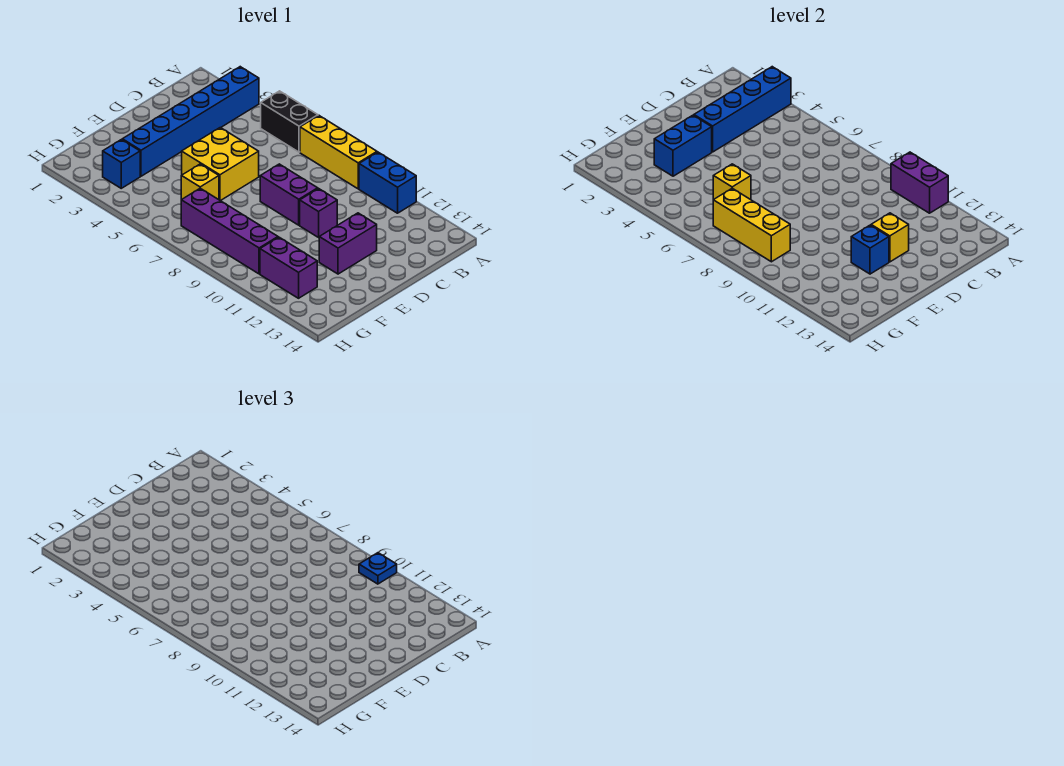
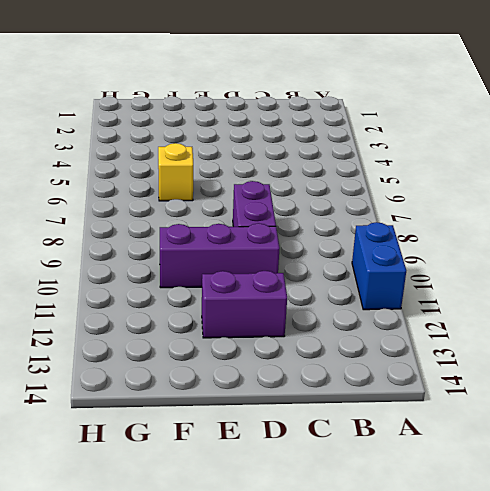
purple 1x3 brick [160,223,280,288] -> purple 1x1 brick [300,189,337,237]
none -> blue 1x6 brick [122,67,259,176]
none -> black 1x2 brick [261,91,318,152]
none -> yellow 1x3 brick [300,116,377,189]

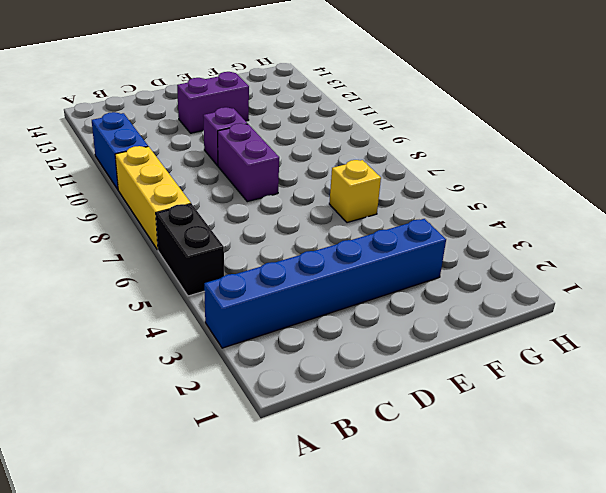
none -> yellow 2x2 brick [182,128,259,201]
none -> blue 1x1 brick [103,140,140,188]
none -> purple 1x4 brick [181,188,278,274]

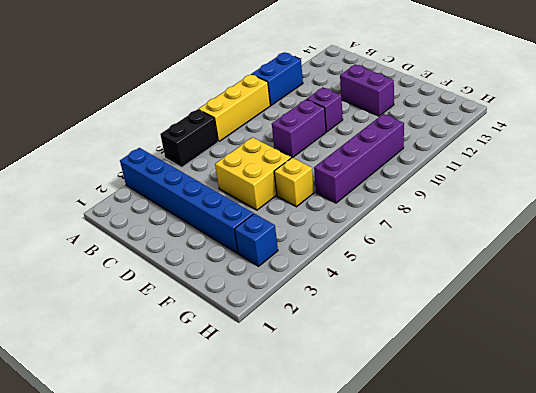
none -> purple 1x2 brick [260,237,317,298]
none -> blue 1x4 brick [694,67,791,152]
none -> purple 1x2 brick [891,152,948,213]

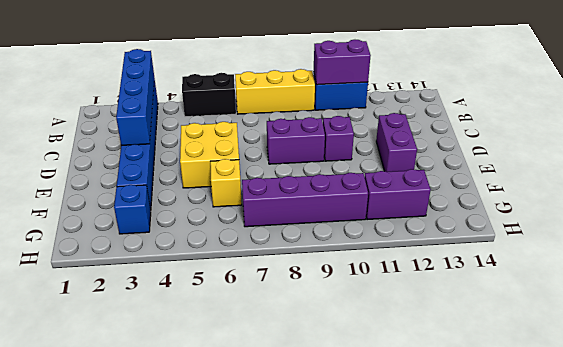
none -> yellow 1x1 brick [871,213,909,262]
none -> blue 1x2 brick [654,115,712,176]
none -> blue 1x1 brick [851,225,889,274]

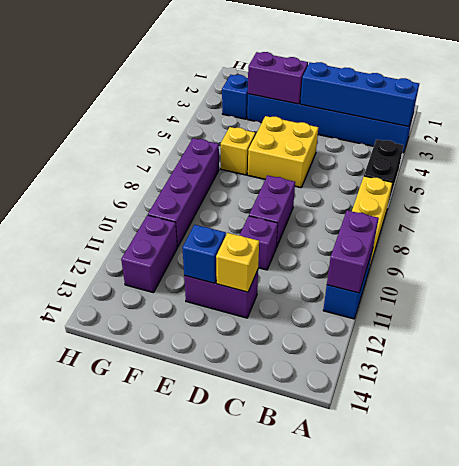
purple 1x2 brick [248,52,308,104] -> blue 1x2 brick [654,115,712,176]
none -> yellow 1x1 brick [713,164,751,200]
none -> yellow 1x3 brick [713,188,790,262]
none -> blue 1x1 plate [359,553,397,584]

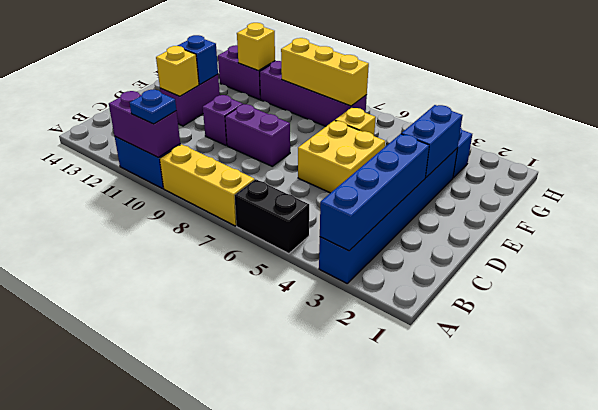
yellow 1x1 brick [237,23,275,71] -> yellow 1x1 brick moved to [713,164,751,200]

